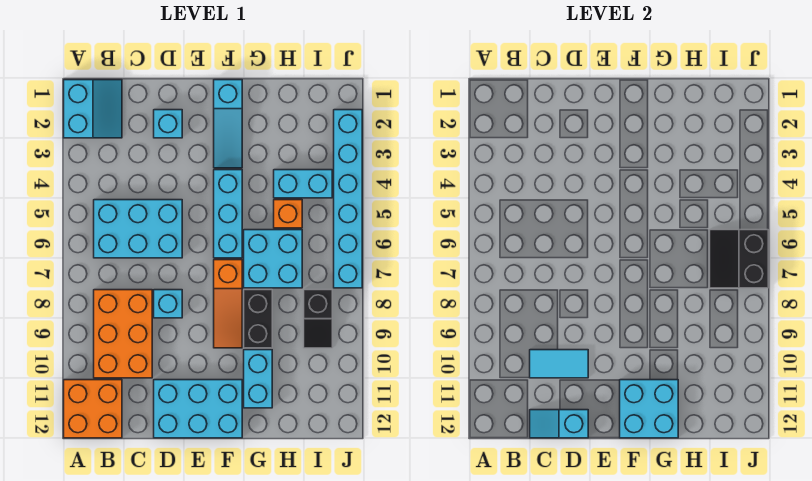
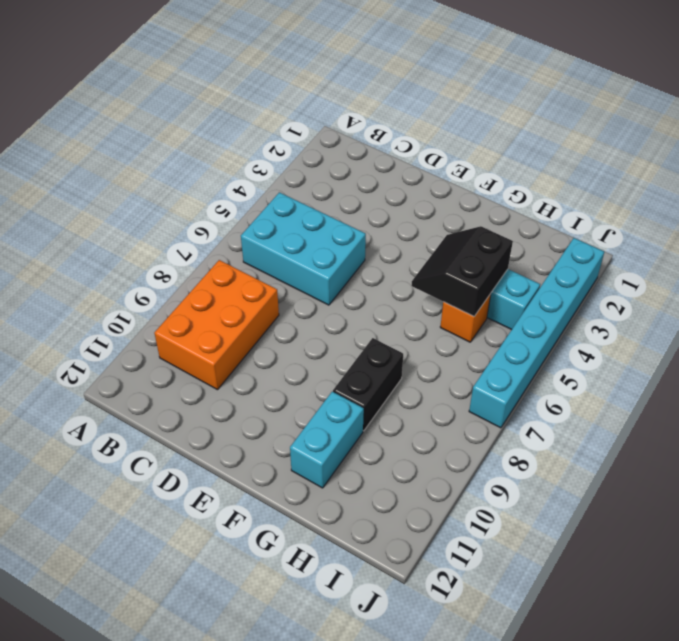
black 2x2 slope [411,226,513,316] -> black 2x2 slope moved to [710,230,768,288]
none -> cyan 2x2 slope [64,80,122,138]
none -> orange 2x2 brick [64,380,122,438]
none -> cyan 1x1 brick [154,110,182,138]

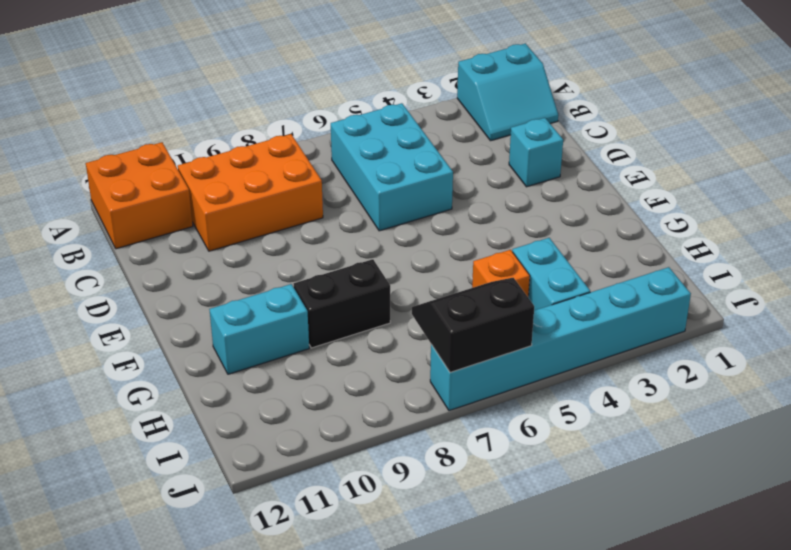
none -> cyan 1x1 brick [154,290,182,318]
none -> cyan 2x3 brick [154,380,242,438]
none -> cyan 1x3 slope [214,80,242,168]

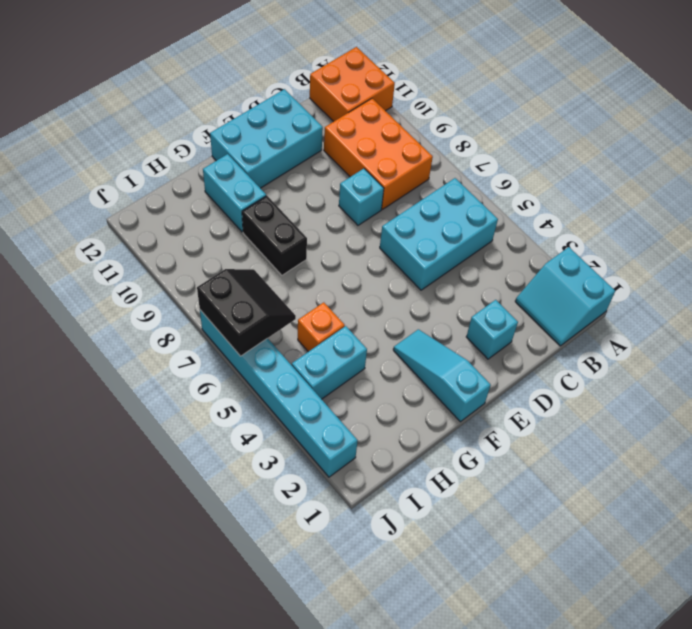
none -> cyan 1x3 brick [214,170,242,258]
none -> orange 1x3 slope [214,260,242,348]
none -> cyan 2x2 brick [244,230,302,288]

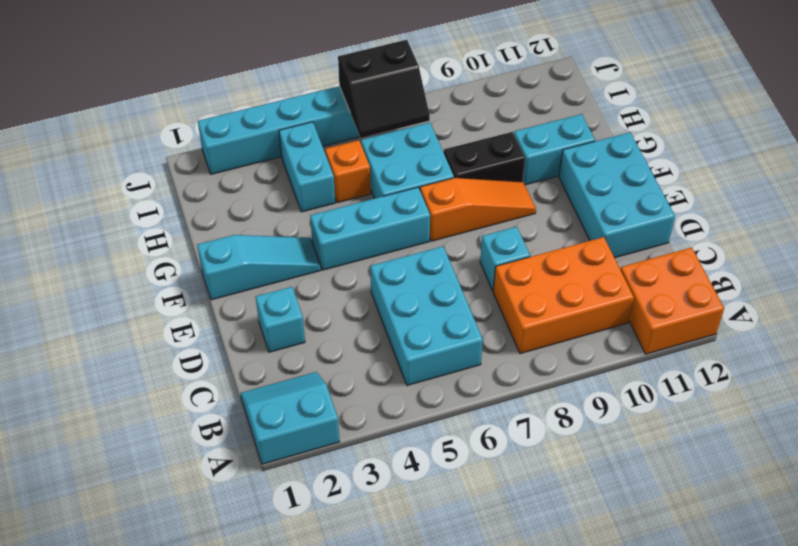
none -> black 1x2 slope [304,290,332,348]
none -> cyan 1x2 tile [530,350,588,378]
none -> cyan 1x2 slope [530,410,588,438]

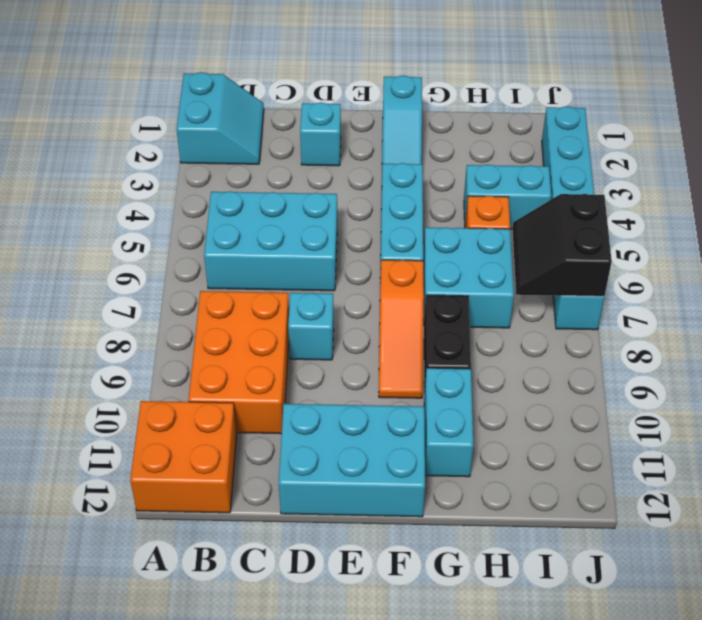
none -> black 1x2 slope [304,290,332,348]
none -> cyan 1x2 tile [530,350,588,378]
none -> cyan 1x2 slope [530,410,588,438]

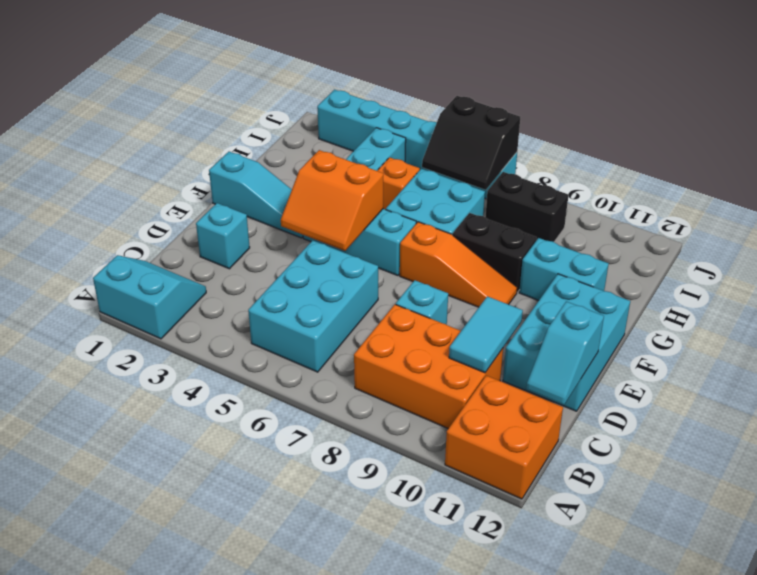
orange 2x2 slope [281,150,383,251] -> none
black 1x2 brick [485,172,569,242] -> black 1x2 slope [304,290,332,348]
none -> cyan 2x2 brick [620,380,678,438]

